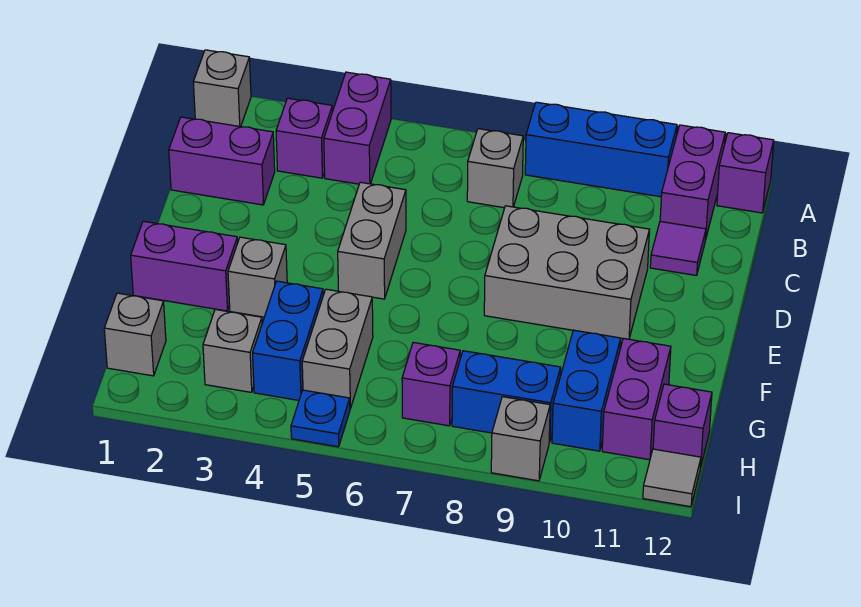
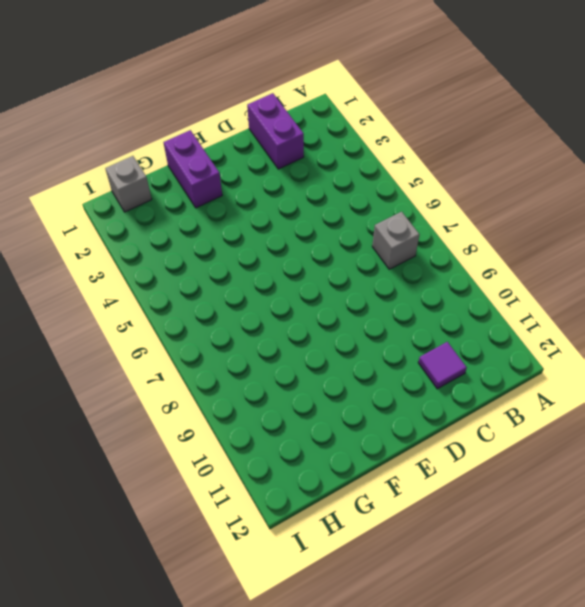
none -> grey 1x1 brick [193,50,251,127]
none -> purple 1x2 brick [324,72,391,184]
none -> blue 1x3 brick [525,102,677,197]

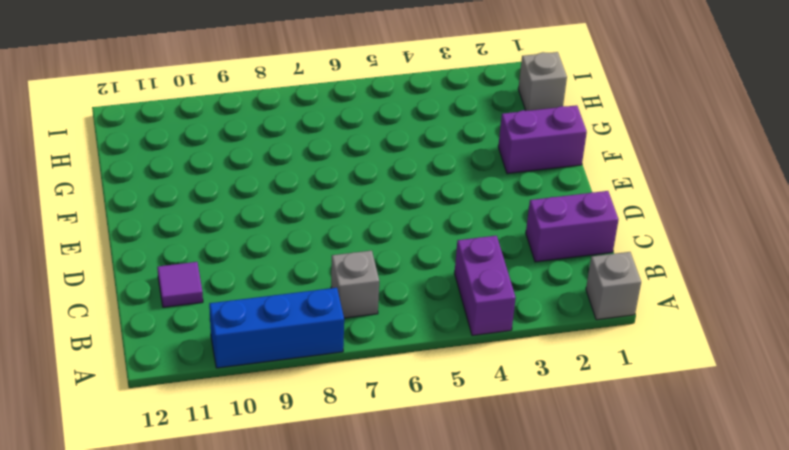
none -> purple 1x2 brick [660,125,725,240]
none -> purple 1x1 brick [717,133,774,213]
none -> purple 1x1 brick [276,98,332,178]

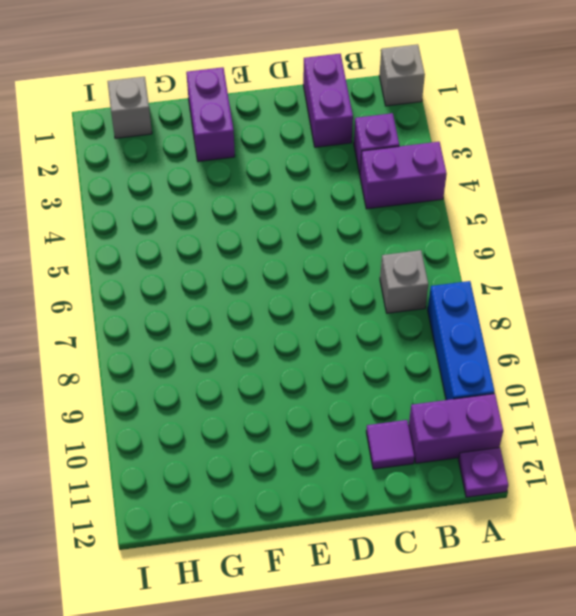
purple 1x1 plate [458,448,508,497] -> purple 1x1 brick [717,133,774,213]
none -> grey 1x2 brick [338,182,406,299]
none -> grey 2x3 brick [484,206,650,339]
none -> grey 1x1 brick [228,237,287,317]

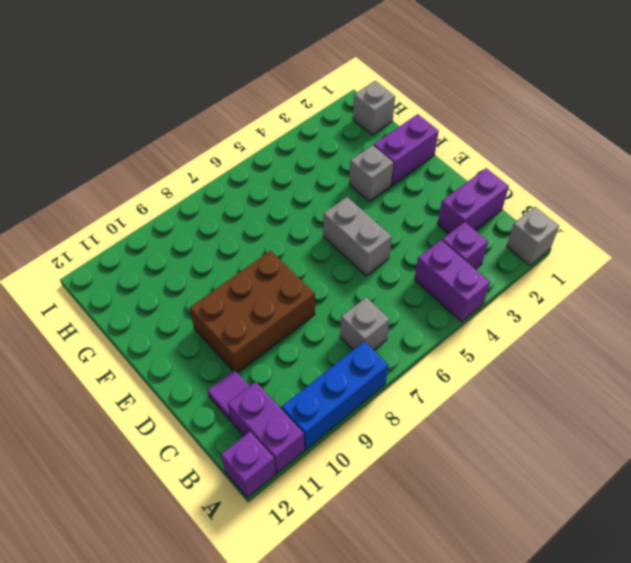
brown 2x3 brick [189,251,315,373] -> grey 2x3 brick [484,206,650,339]
none -> blue 1x2 brick [253,281,323,400]
none -> grey 1x2 brick [302,289,373,409]
none -> blue 1x2 brick [552,330,621,451]

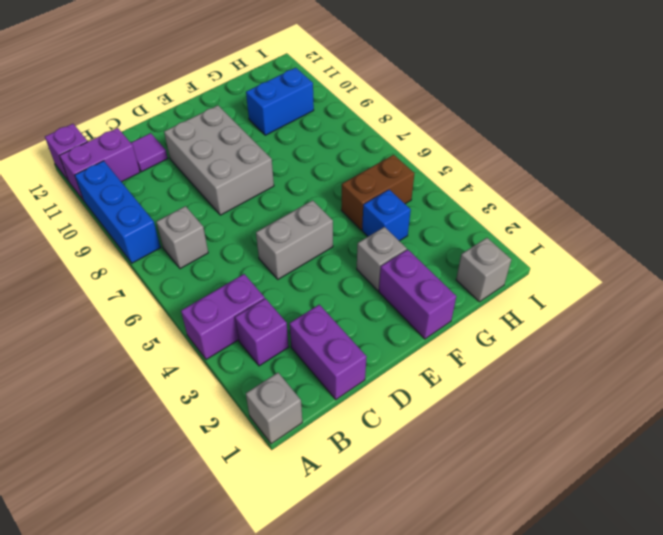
blue 1x1 brick [362,190,411,241] -> blue 1x2 brick [253,281,323,400]
brown 1x2 brick [341,155,414,230] -> grey 1x2 brick [302,289,373,409]
none -> purple 1x2 brick [602,338,671,460]
none -> grey 1x1 brick [203,310,262,392]
none -> purple 1x1 brick [402,342,460,426]

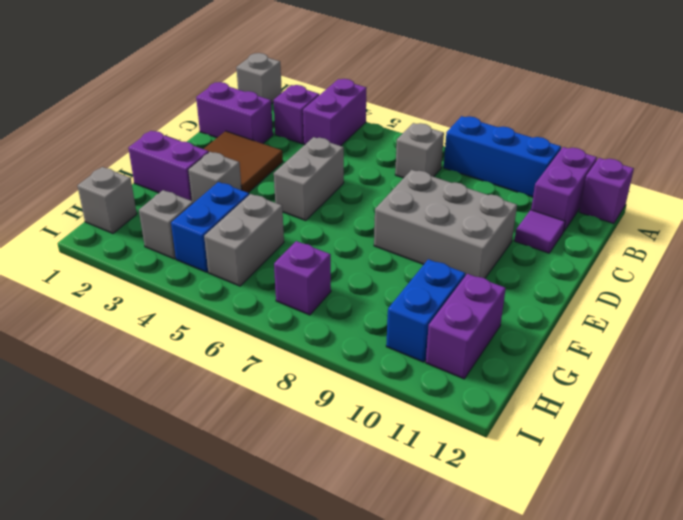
brown 2x2 tile [204,131,283,193] -> none
none -> blue 1x2 brick [452,351,561,442]
none -> purple 1x1 brick [653,384,712,468]
none -> blue 1x1 plate [291,390,350,447]

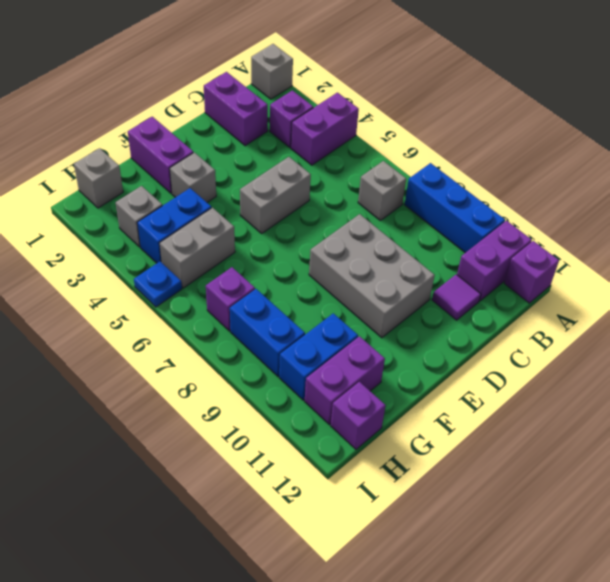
none -> grey 1x1 brick [491,397,550,481]
none -> grey 1x1 tile [643,449,701,507]

